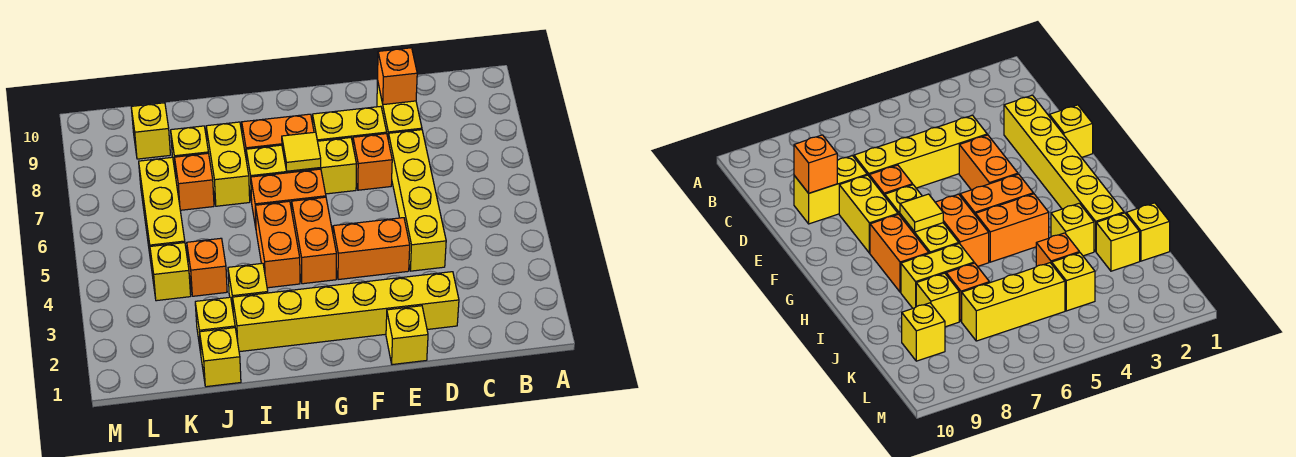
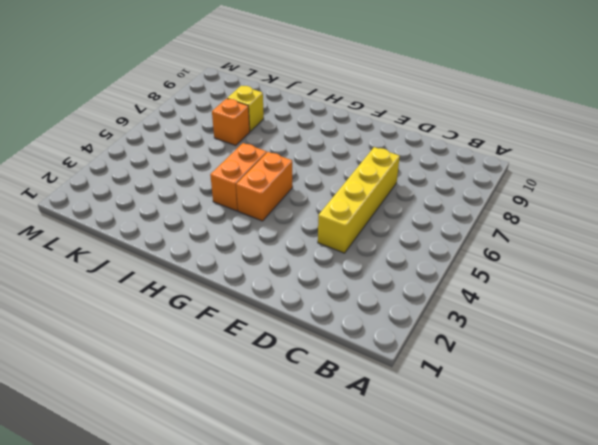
none -> yellow 1x6 brick [233,272,459,352]
none -> yellow 1x2 brick [377,80,422,137]
none -> yellow 1x1 brick [386,306,428,365]

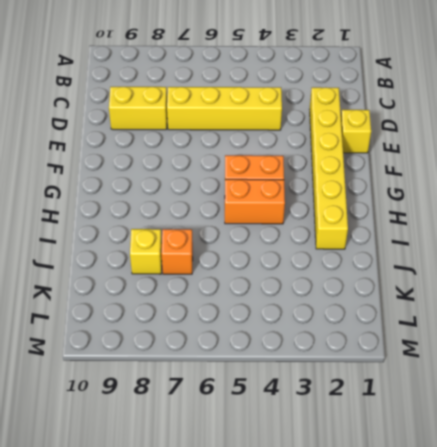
none -> orange 1x2 brick [333,218,410,280]
none -> orange 1x1 brick [353,134,392,190]
none -> yellow 1x2 brick [313,106,387,143]

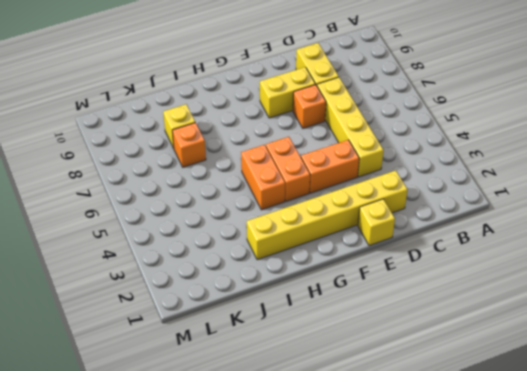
none -> yellow 1x3 brick [246,138,357,202]
none -> orange 1x2 brick [251,169,326,227]
none -> orange 1x2 brick [242,114,314,161]

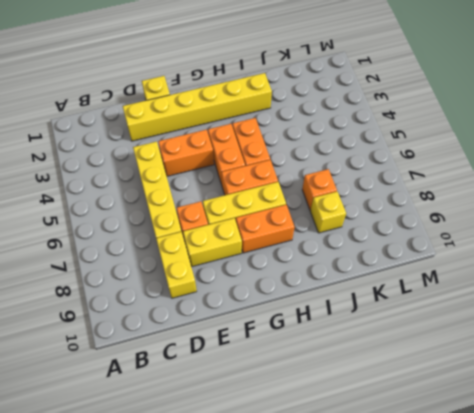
none -> yellow 1x1 brick [228,263,268,309]
none -> yellow 1x2 brick [206,122,250,206]
none -> yellow 1x1 brick [200,328,241,387]

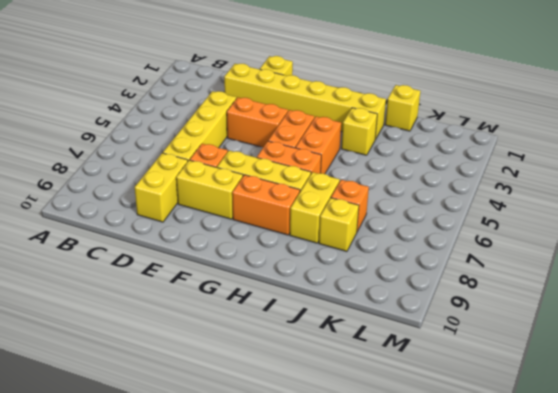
none -> yellow 1x1 brick [195,297,235,353]
none -> orange 1x1 brick [187,238,227,296]
none -> yellow 1x1 brick [150,243,191,301]

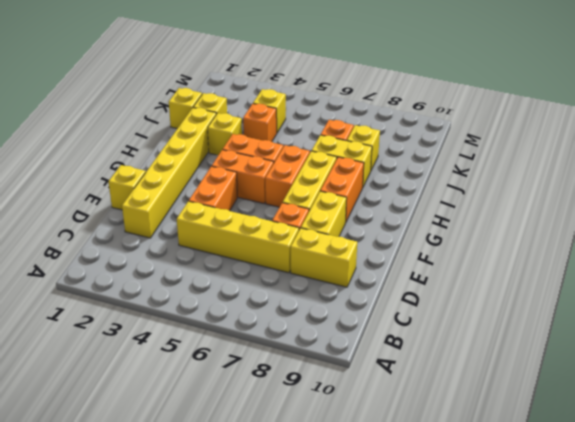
none -> yellow 1x3 brick [139,157,185,268]
none -> yellow 1x1 brick [131,103,170,159]
none -> orange 1x1 brick [378,48,417,105]

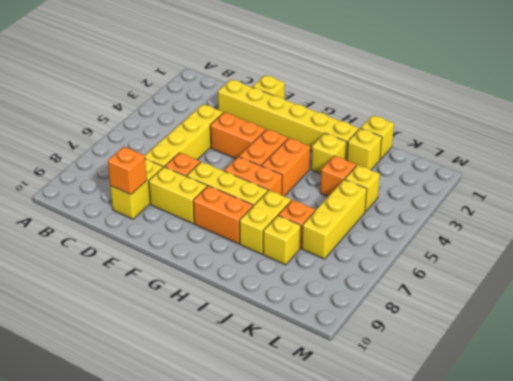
none -> yellow 1x1 brick [131,103,170,159]
none -> yellow 1x1 tile [282,132,321,171]

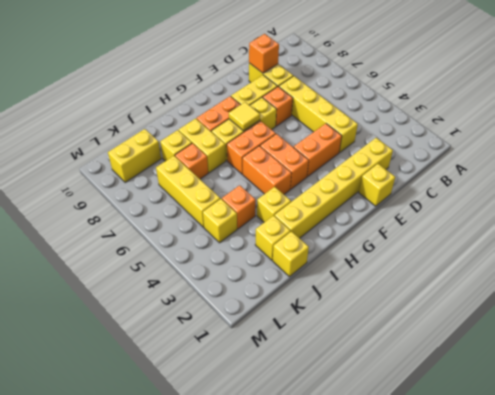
yellow 1x2 brick [108,129,161,183] -> yellow 1x1 brick [131,103,170,159]

